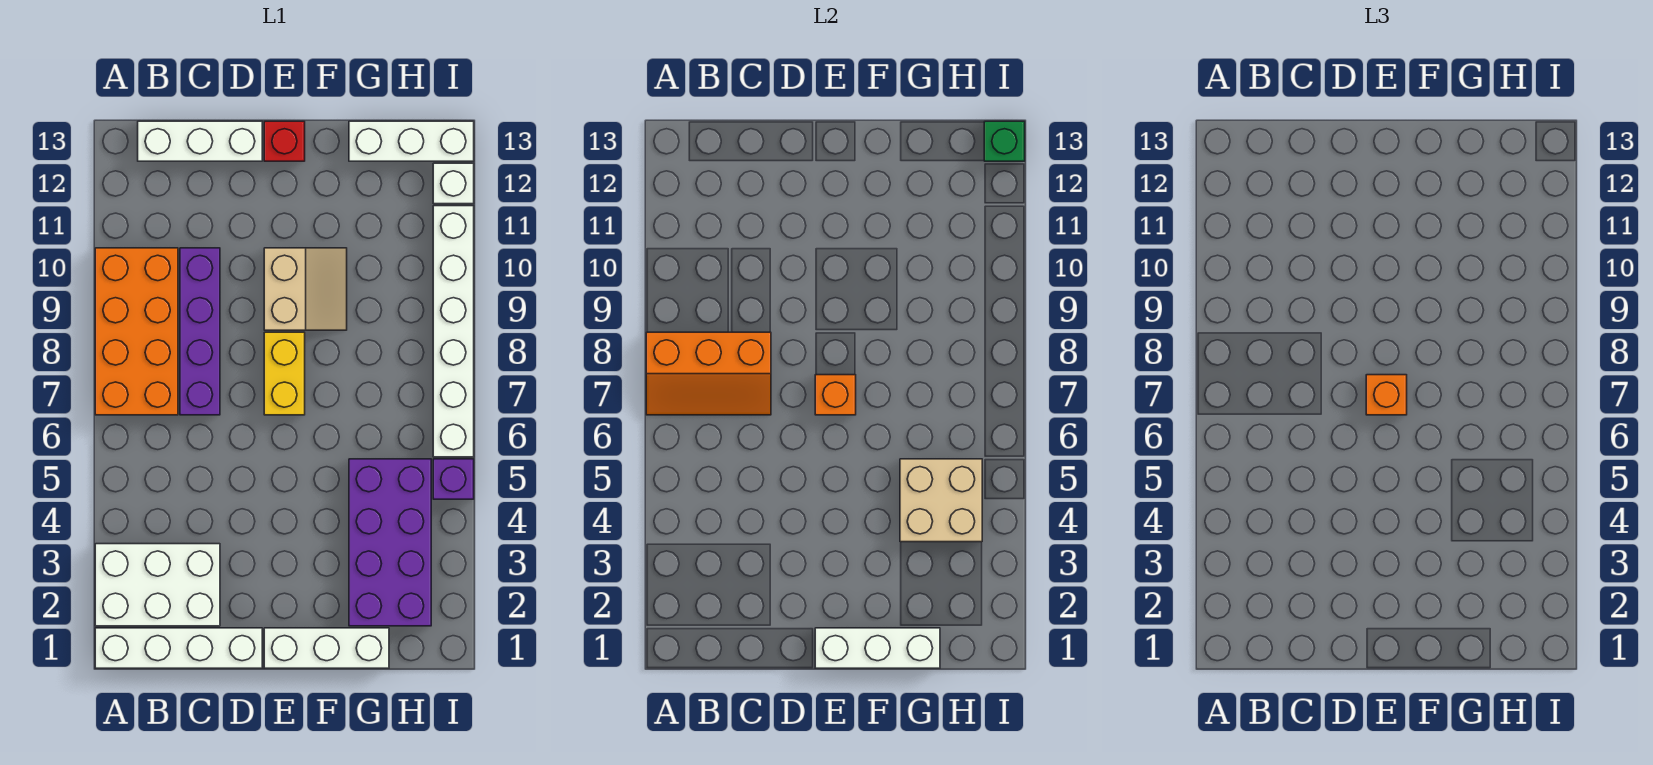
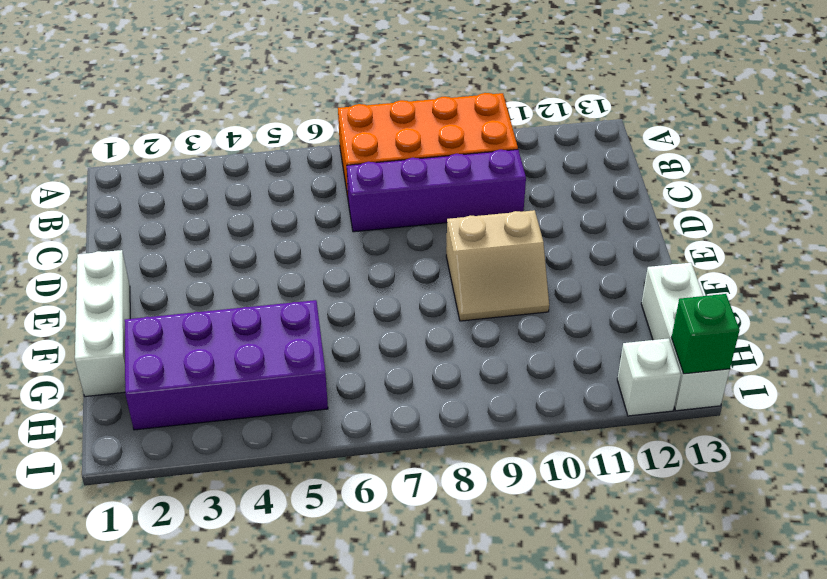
none -> white 1x4 brick [95,628,262,668]
none -> white 2x3 brick [95,544,220,626]
none -> white 1x3 brick [138,121,262,161]

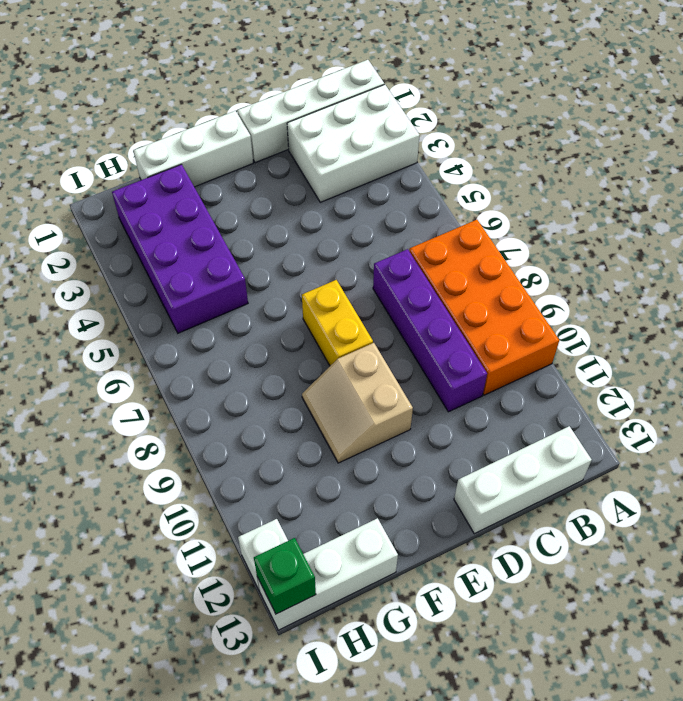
none -> red 1x1 brick [264,121,305,161]
none -> purple 1x1 brick [433,459,474,499]
none -> white 1x6 brick [433,206,474,457]

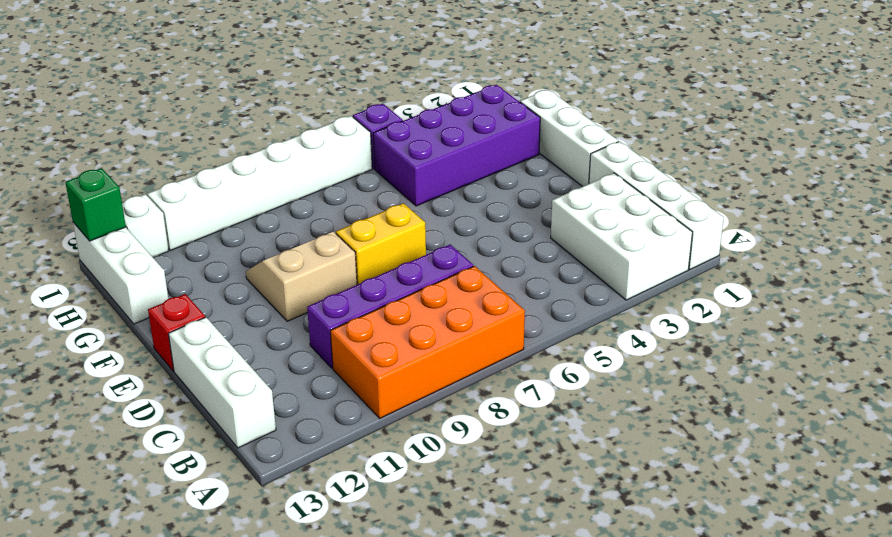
none -> orange 2x3 slope [646,332,771,415]
none -> white 1x3 brick [815,628,940,668]
none -> orange 1x1 brick [815,375,856,415]

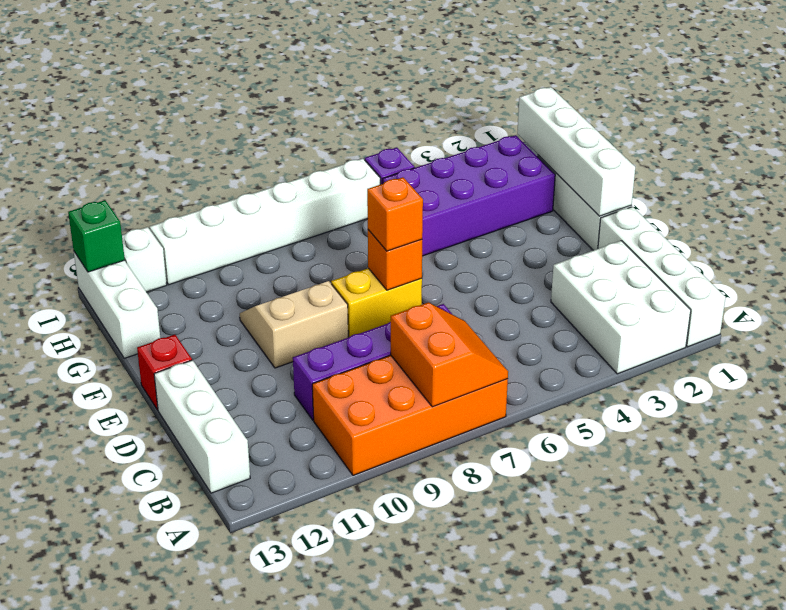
orange 2x2 slope [391,302,508,407] -> orange 2x3 slope [646,332,771,415]
white 1x4 brick [517,87,635,216] -> white 1x3 brick [815,628,940,668]
none -> tan 2x2 brick [900,459,982,542]

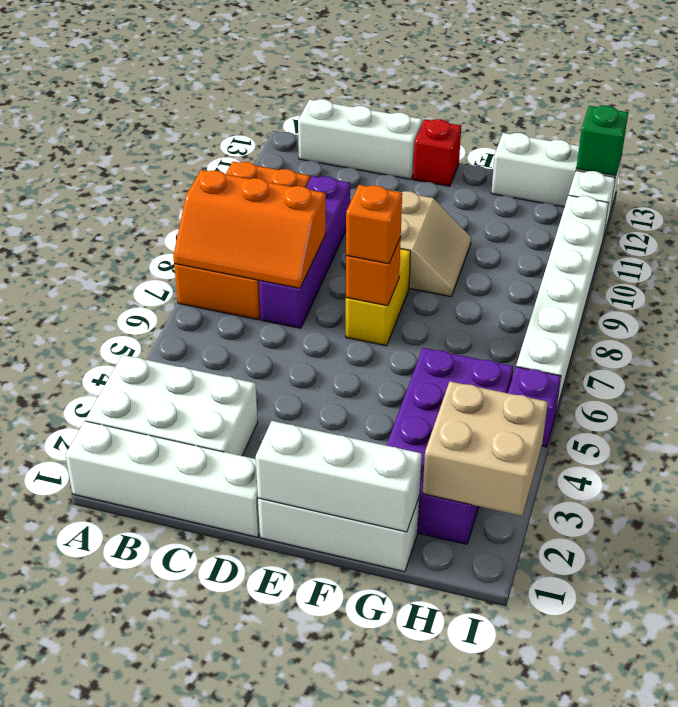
tan 2x2 brick [423,381,548,516] -> tan 2x2 brick moved to [900,459,982,542]

